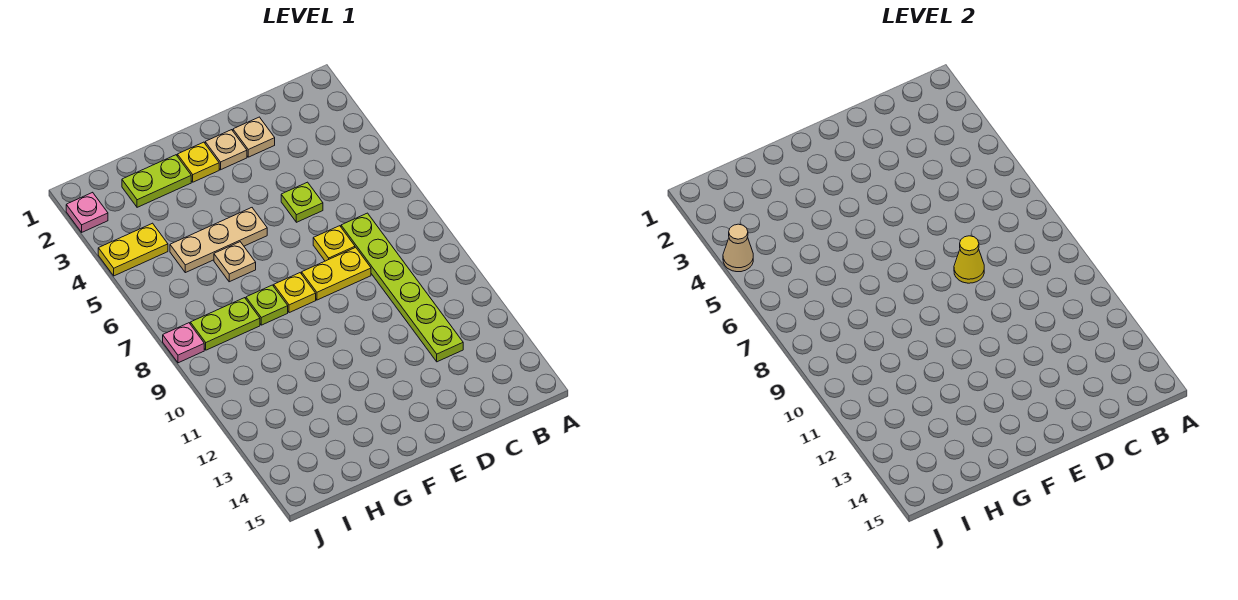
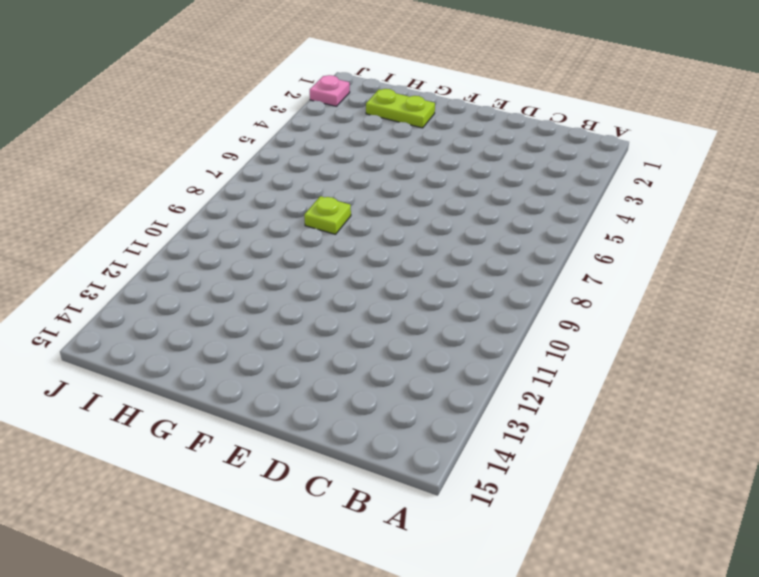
none -> lime 1x6 plate [341,213,463,362]
none -> tan 1x1 plate [233,117,275,157]
none -> lime 1x1 plate [281,182,323,222]

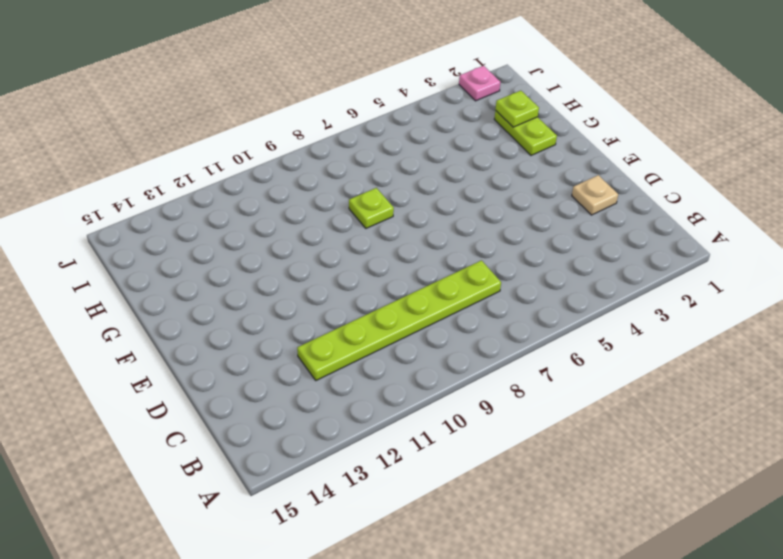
lime 1x1 plate [495,91,539,127] -> lime 1x1 plate moved to [281,182,323,222]
none -> yellow 1x1 plate [313,226,355,261]
none -> yellow 1x2 plate [302,247,371,300]
none -> tan 1x1 plate [205,130,247,170]

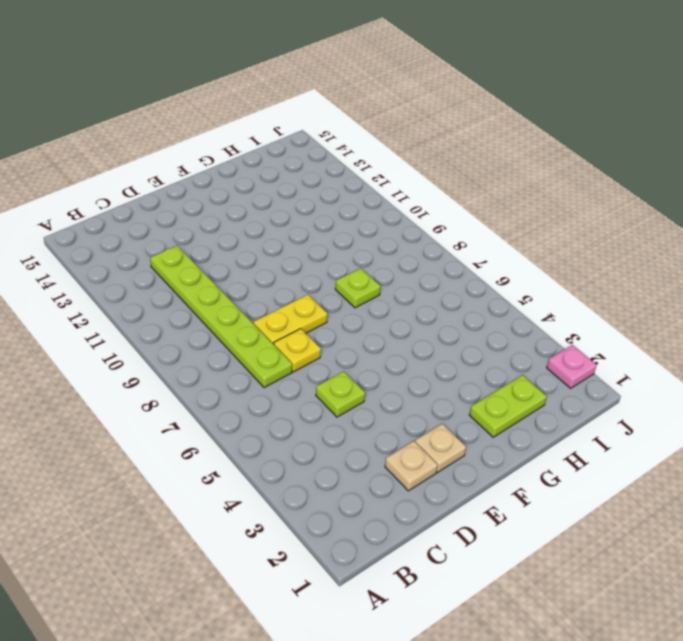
none -> yellow 1x1 plate [177,142,219,182]
none -> tan 1x3 plate [170,208,267,273]
none -> yellow 1x1 plate [274,273,316,313]

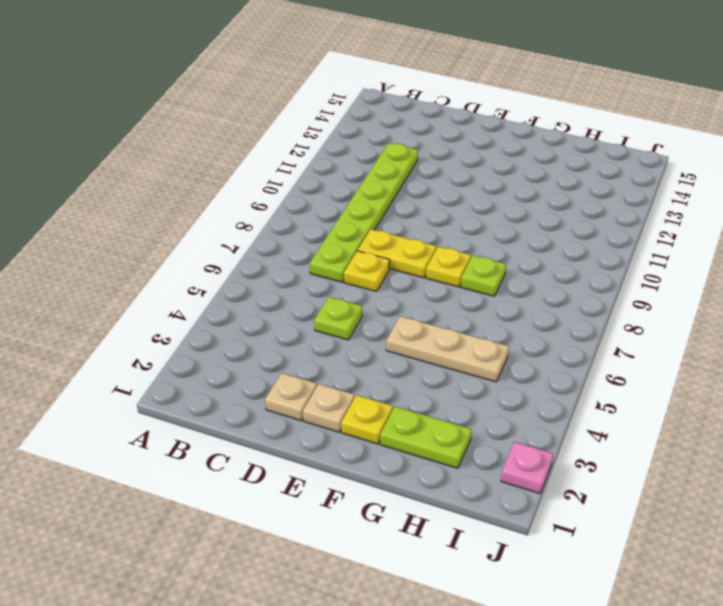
none -> tan 1x1 plate [214,242,256,282]
none -> lime 1x2 plate [190,298,260,350]
none -> yellow 1x2 plate [98,223,168,276]

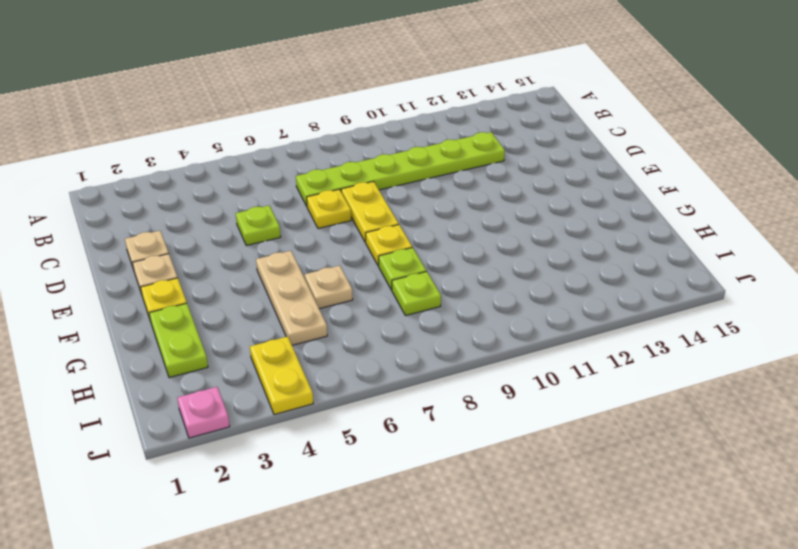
lime 1x1 plate [392,271,441,316] -> lime 1x2 plate [190,298,260,350]
none -> pink 1x1 plate [163,323,204,363]
none -> yellow 1x1 cone [954,236,984,283]
none -> tan 1x1 cone [723,224,753,272]

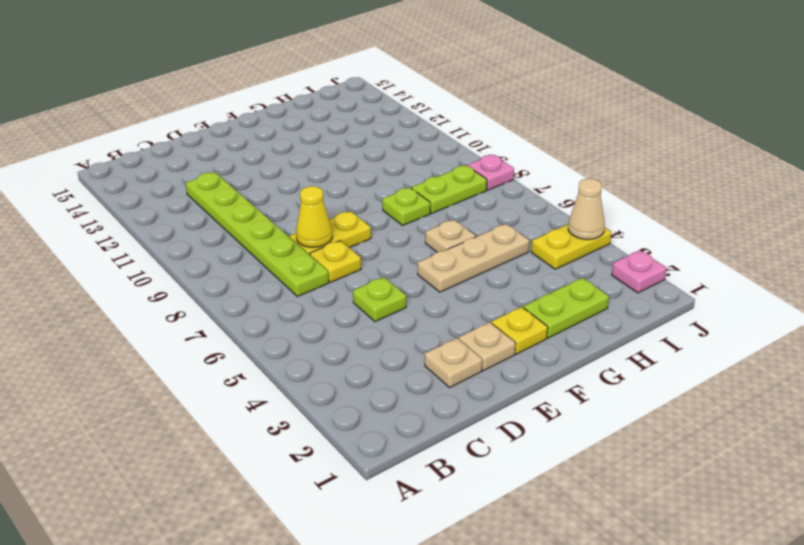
none -> yellow 1x1 plate [274,273,316,313]

